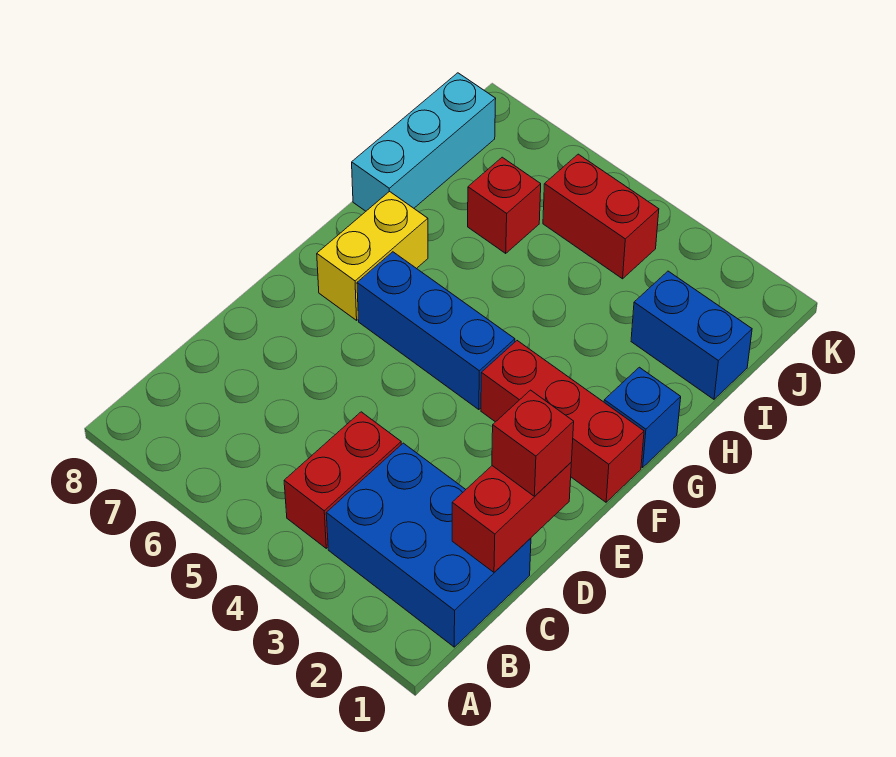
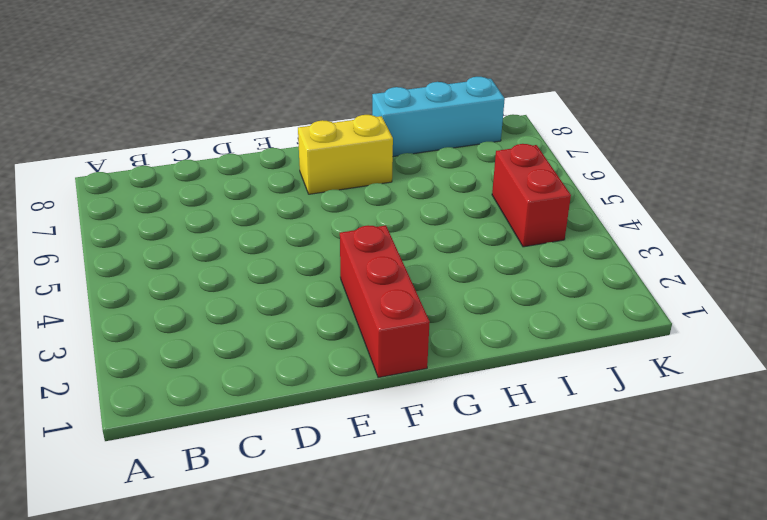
none -> blue 2x3 brick [326,443,531,647]
none -> red 1x2 brick [284,412,401,548]
none -> blue 1x3 brick [357,252,515,410]

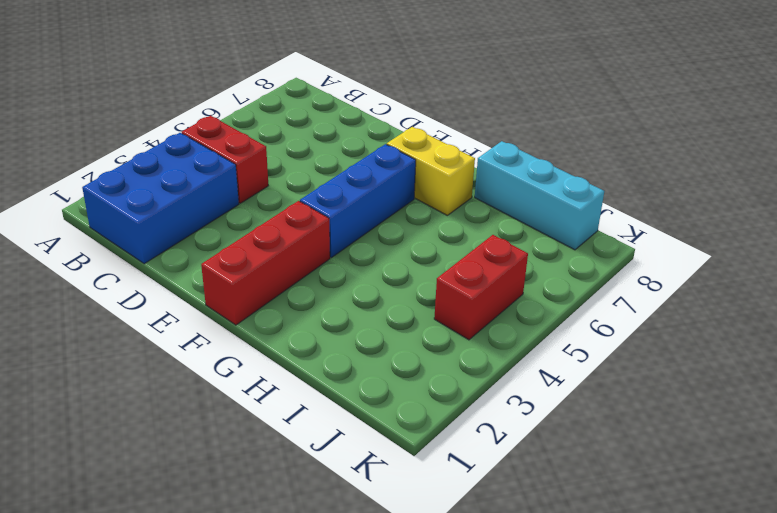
none -> blue 1x1 brick [604,367,681,467]
none -> blue 1x2 brick [631,271,752,399]
none -> red 1x1 brick [468,157,541,253]

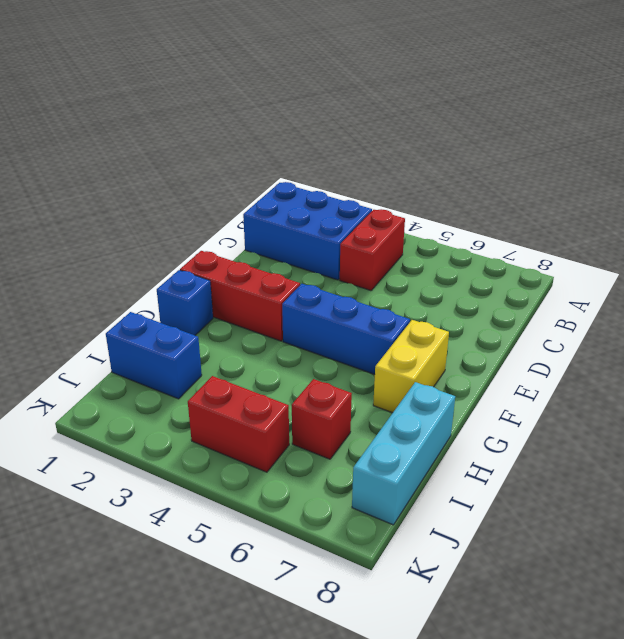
none -> red 1x2 brick [452,463,571,572]
none -> red 1x1 brick [492,390,574,496]

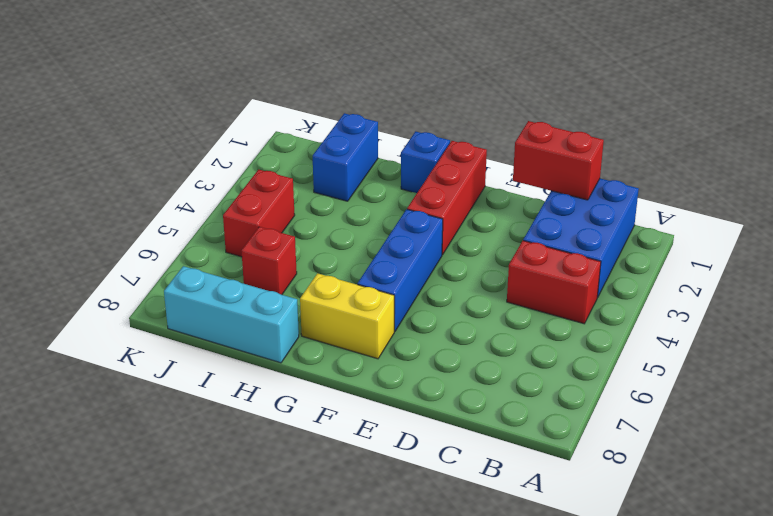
none -> red 1x1 brick [492,390,574,496]

